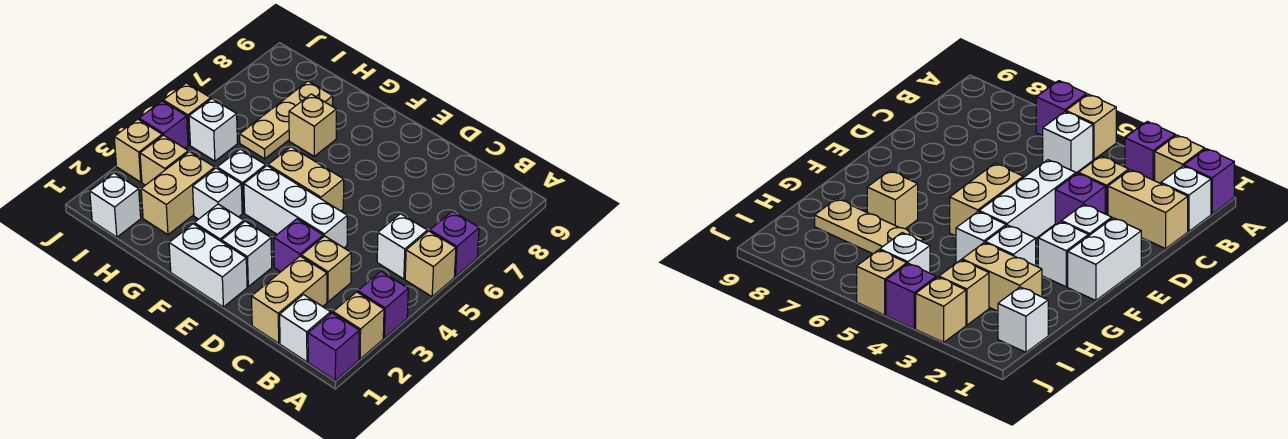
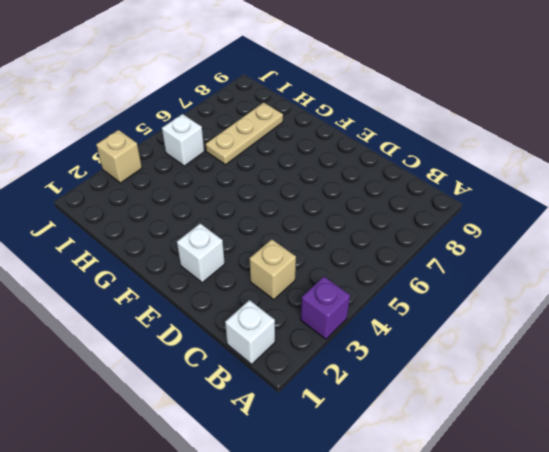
none -> purple 1x1 brick [308,313,359,380]
none -> tan 1x1 brick [333,292,384,359]
none -> tan 1x1 brick [405,231,456,297]

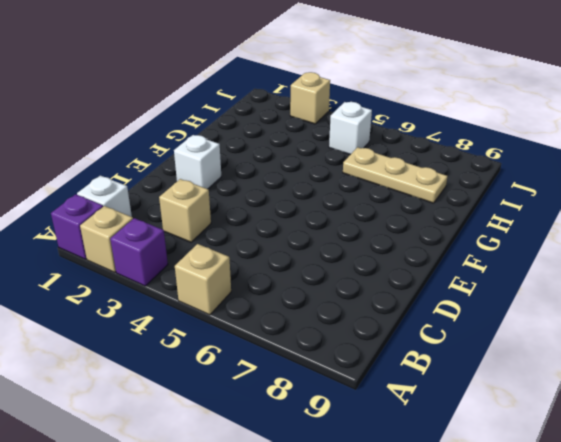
none -> purple 1x1 brick [430,211,479,277]
none -> white 1x1 brick [377,214,427,279]
none -> tan 1x2 brick [251,256,327,343]

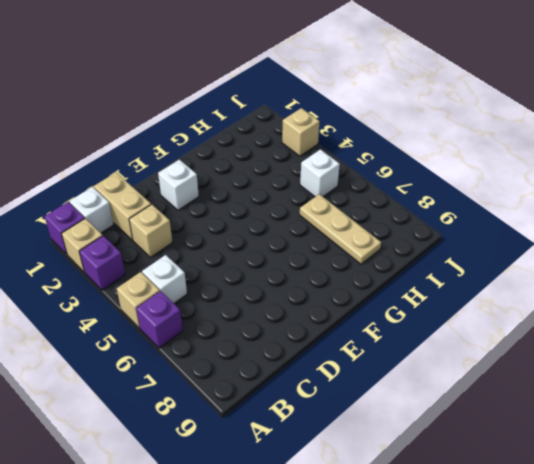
none -> purple 1x1 brick [274,219,323,272]
none -> white 1x3 brick [244,166,347,248]
none -> white 1x2 brick [169,224,247,307]

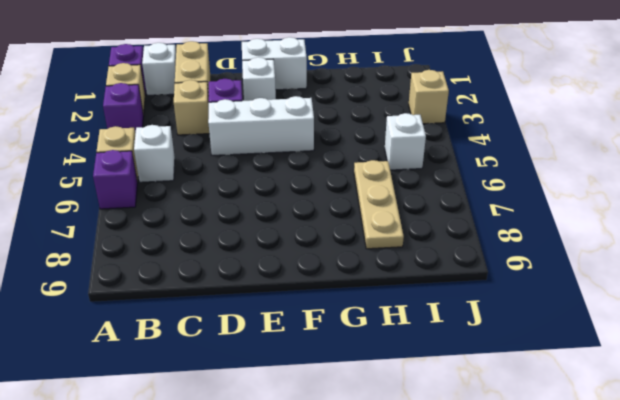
none -> tan 1x2 brick [268,147,344,211]
none -> white 1x1 brick [194,204,244,241]
none -> white 1x1 brick [193,168,242,219]

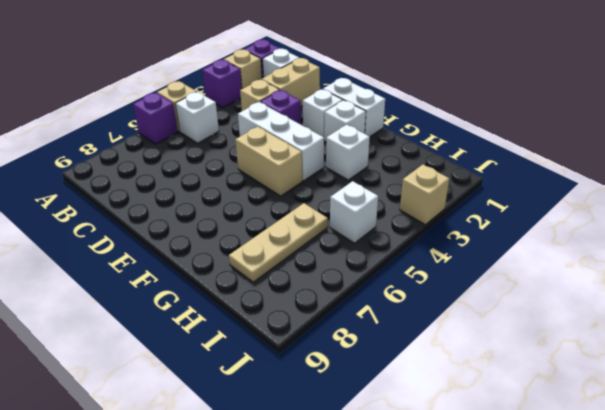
none -> white 1x1 brick [217,149,266,213]
none -> tan 1x1 brick [289,94,336,156]
none -> tan 1x2 brick [141,151,215,235]

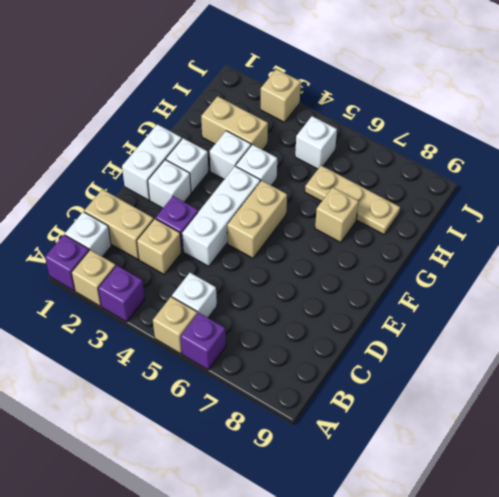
none -> white 1x1 brick [90,173,141,237]
none -> tan 1x1 brick [140,135,188,185]
none -> purple 1x1 brick [139,101,188,148]

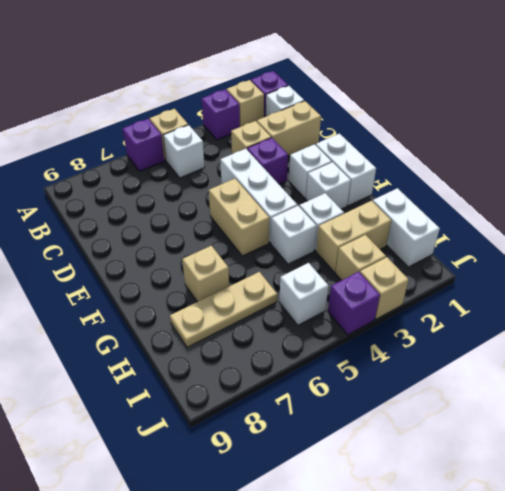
white 1x2 brick [373,188,440,267] -> white 1x1 brick [90,173,141,237]
none -> tan 1x1 brick [163,83,211,145]

